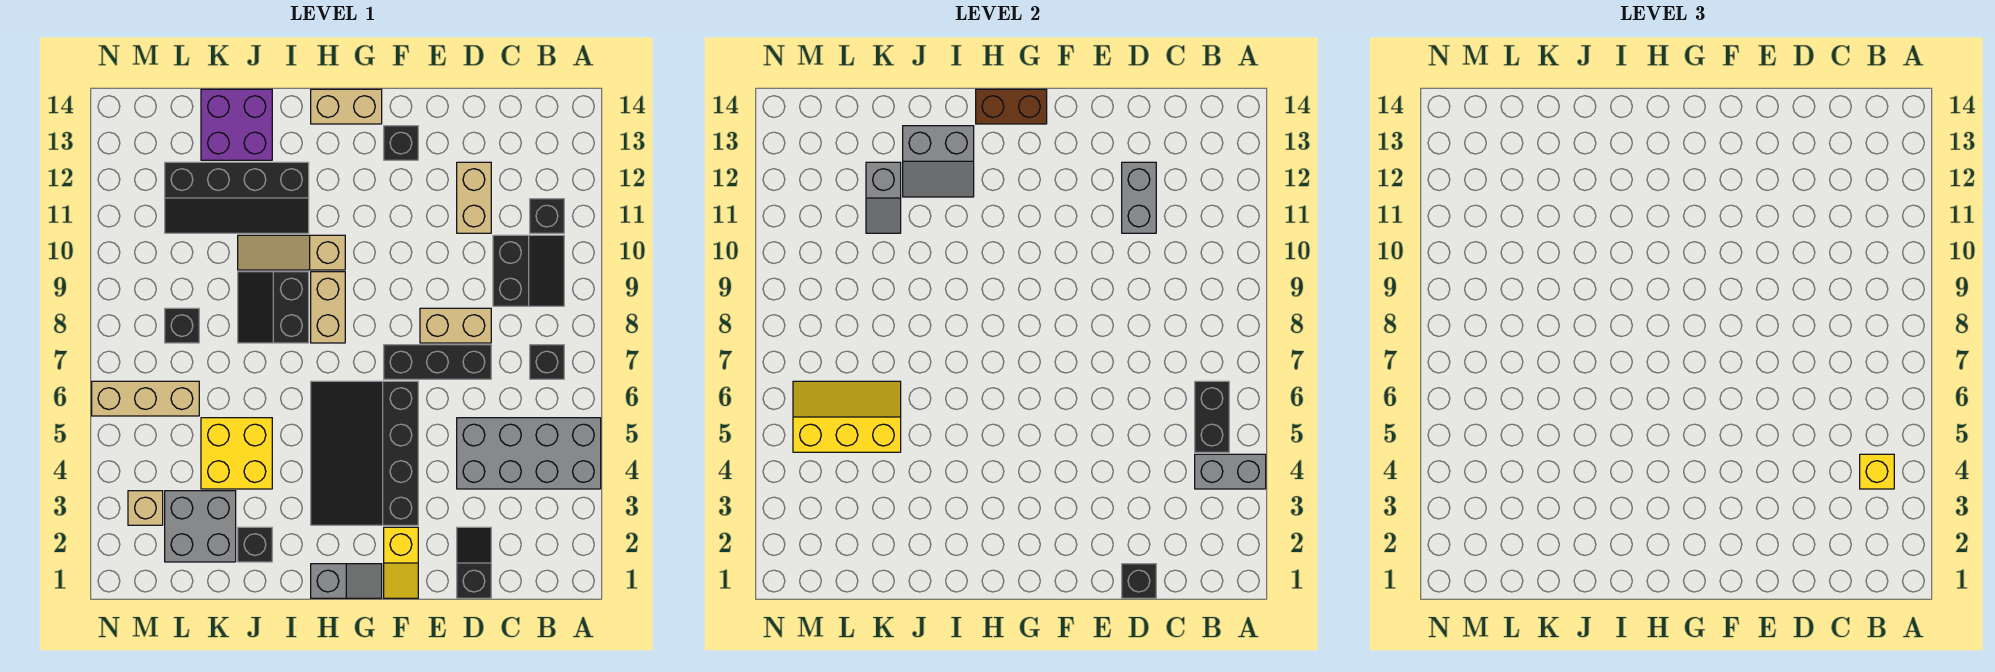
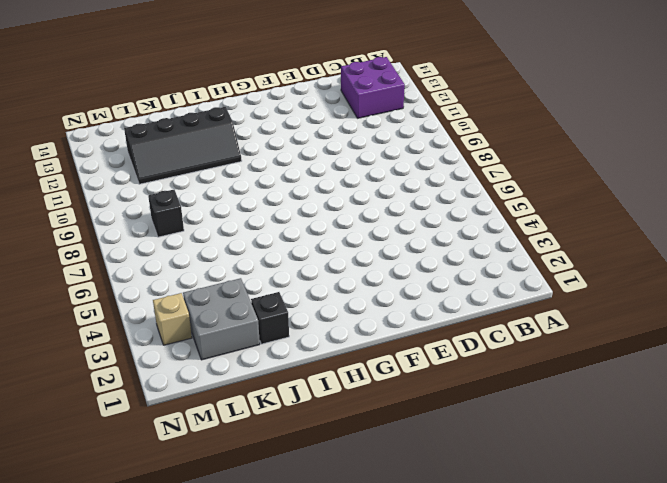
purple 2x2 brick [341,57,405,118] -> purple 2x2 brick moved to [201,89,272,160]
none -> grey 2x4 brick [457,418,601,489]
none -> black 1x1 brick [530,345,564,379]
none -> black 2x2 slope [493,235,564,306]
none -> black 1x1 brick [530,199,564,233]

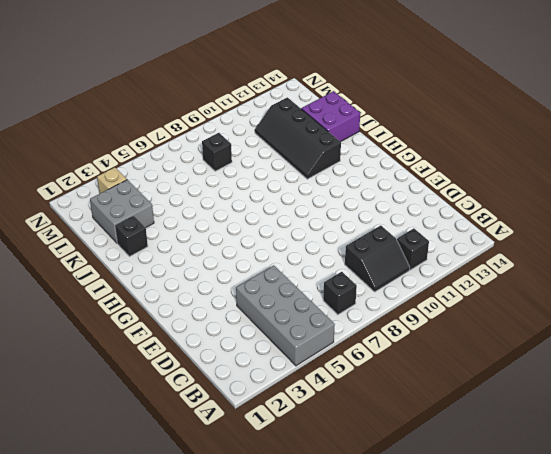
none -> black 1x2 slope [457,527,491,598]
none -> black 1x3 brick [384,345,491,379]
none -> tan 1x2 brick [420,308,491,343]
none -> tan 1x2 brick [457,162,491,233]

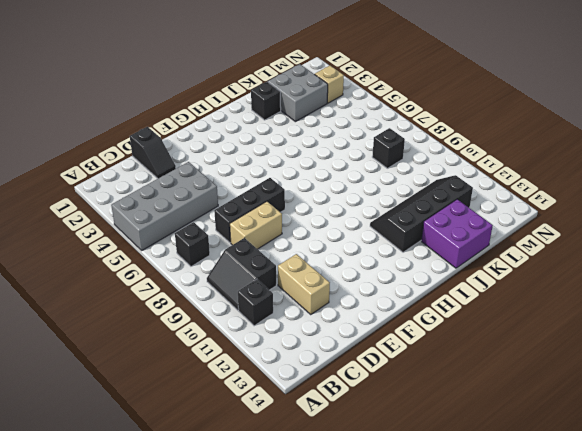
none -> yellow 1x2 slope [384,527,418,598]
none -> black 3x4 slope [311,381,418,525]
none -> black 1x1 brick [384,126,418,160]
none -> grey 1x2 slope [311,564,382,598]

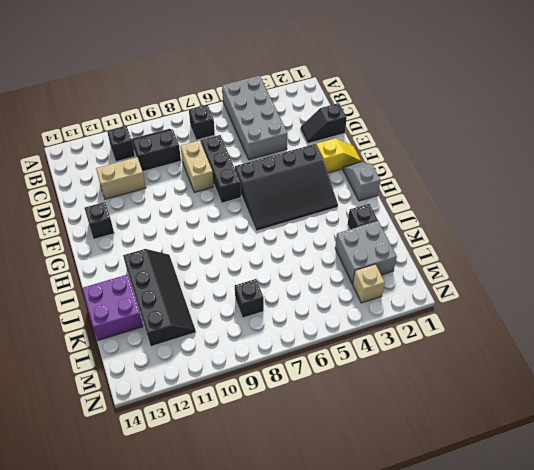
none -> tan 1x2 brick [311,89,382,124]
none -> tan 1x2 brick [311,272,345,343]
none -> tan 1x3 slope [238,235,345,270]
none -> black 2x2 slope [238,272,309,343]

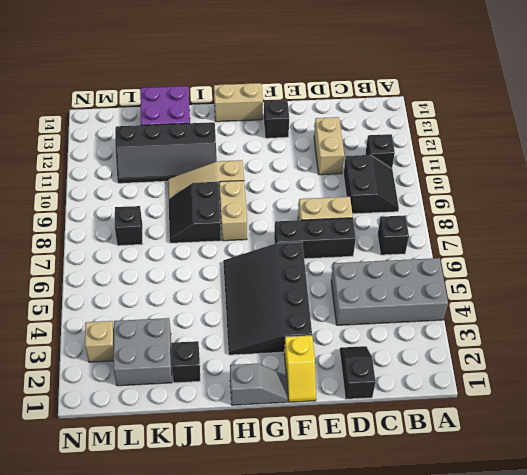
none -> yellow 2x2 brick [201,418,272,489]
none -> tan 1x3 brick [92,381,199,416]
none -> grey 1x2 brick [1195,454,1266,489]
none -> black 1x2 brick [1195,381,1229,452]

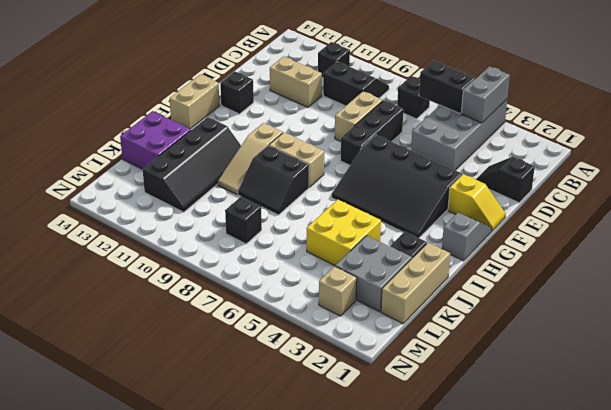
tan 1x3 brick [381,243,450,324] -> tan 1x3 brick moved to [92,381,199,416]
none -> black 1x1 brick [1122,564,1156,598]
none -> grey 1x2 brick [1122,162,1156,233]
none -> brown 1x2 brick [976,89,1047,124]
none -> grey 2x2 slope [903,126,974,197]

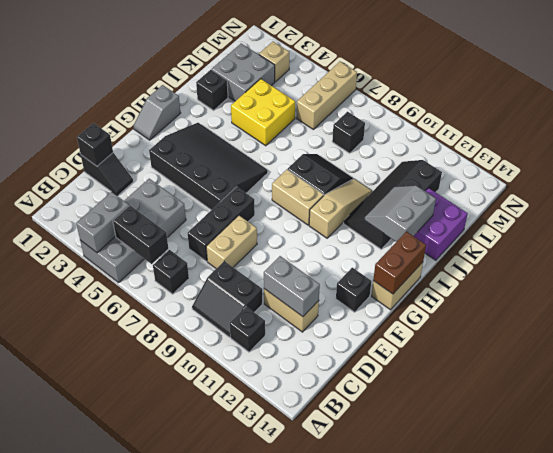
none -> yellow 1x2 slope [384,527,418,598]
none -> yellow 2x3 slope [793,381,901,452]
none -> grey 1x2 slope [866,162,901,233]
none -> yellow 1x1 brick [1860,454,1894,489]

